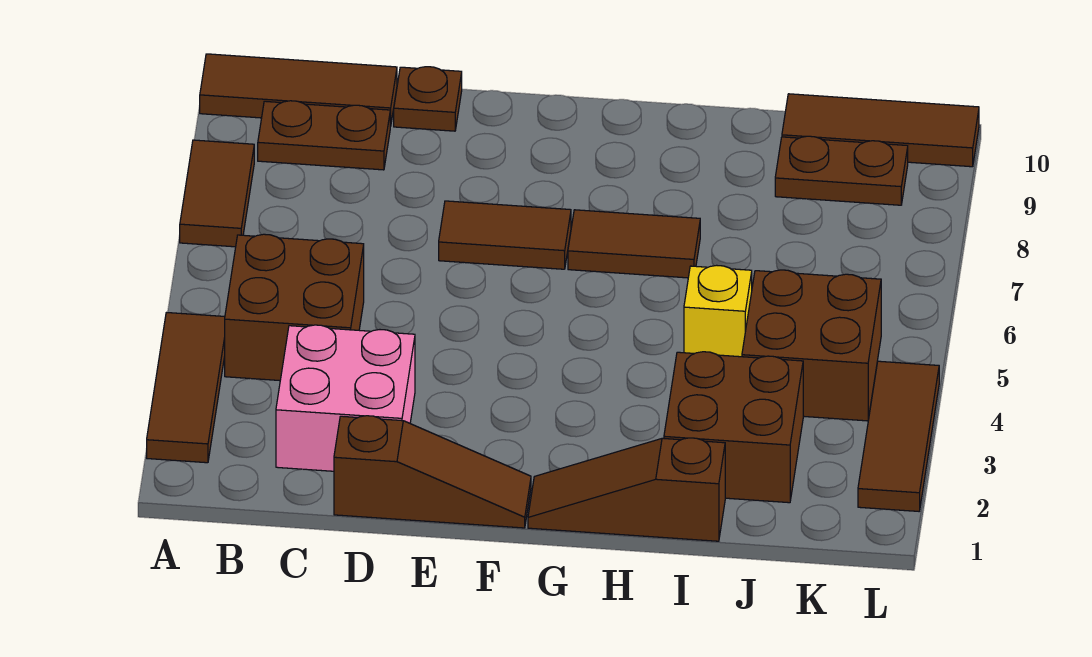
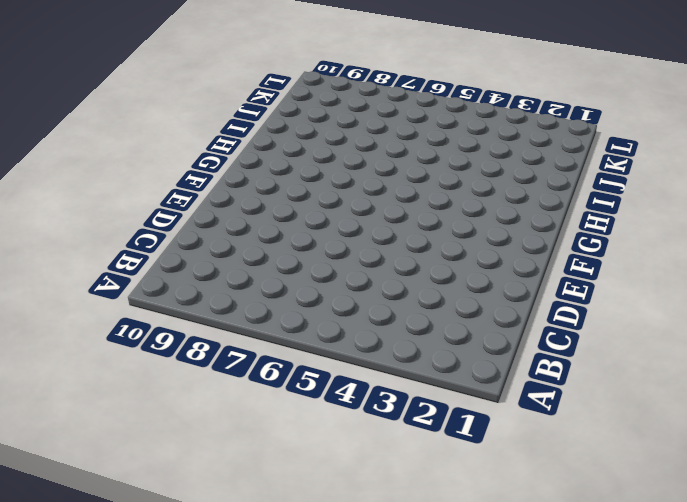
none -> brown 1x3 tile [147,313,225,463]
none -> brown 1x2 tile [180,140,254,247]
none -> brown 1x3 tile [200,54,397,126]

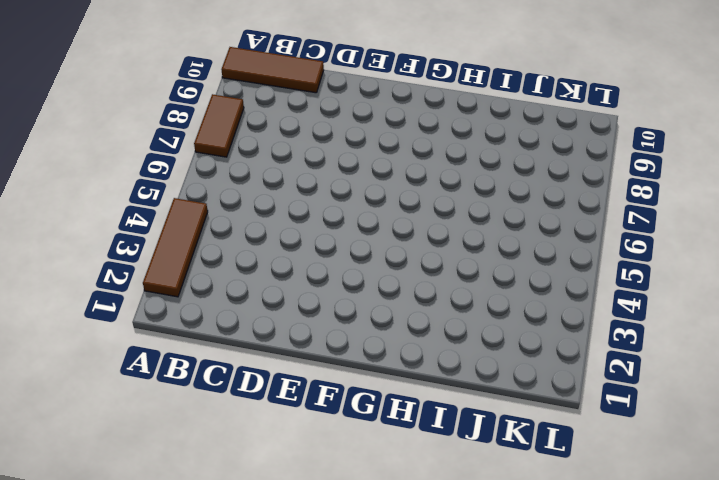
none -> brown 2x2 brick [225,234,364,381]
none -> brown 1x2 plate [258,101,390,170]
none -> pink 2x2 brick [276,325,415,471]

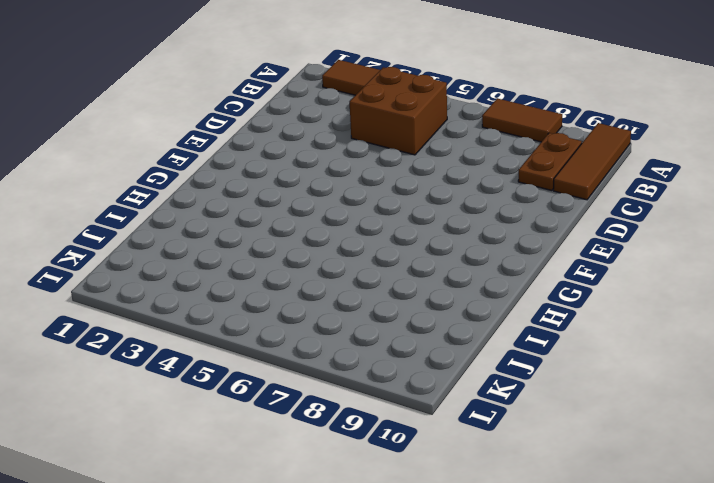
none -> pink 2x2 brick [276,325,415,471]
none -> brown 1x3 slope [334,416,531,528]
none -> brown 1x1 plate [394,67,462,131]

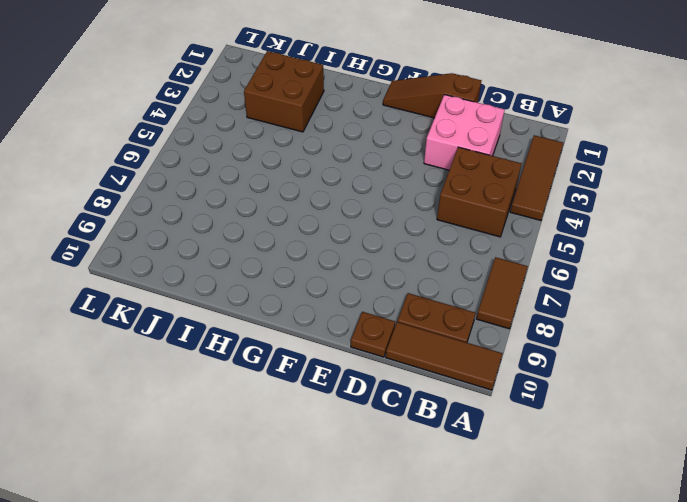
none -> brown 1x2 tile [439,201,571,269]
none -> brown 1x3 slope [528,438,725,541]
none -> brown 1x2 tile [568,210,700,278]

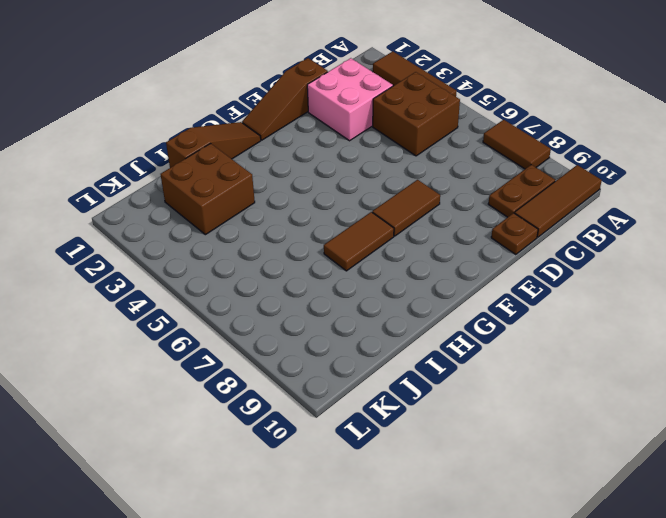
none -> yellow 1x1 brick [684,265,752,357]
none -> brown 2x2 brick [742,270,881,421]
none -> brown 1x2 plate [775,136,908,205]

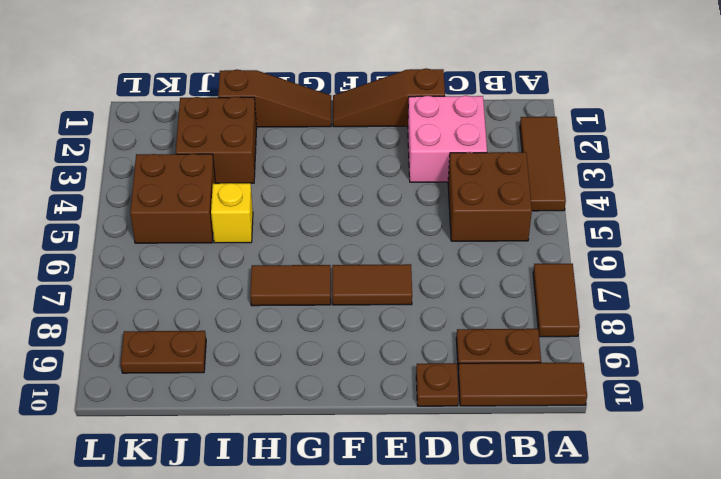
none -> brown 1x3 tile [782,94,979,167]
none -> brown 1x3 tile [858,361,939,511]

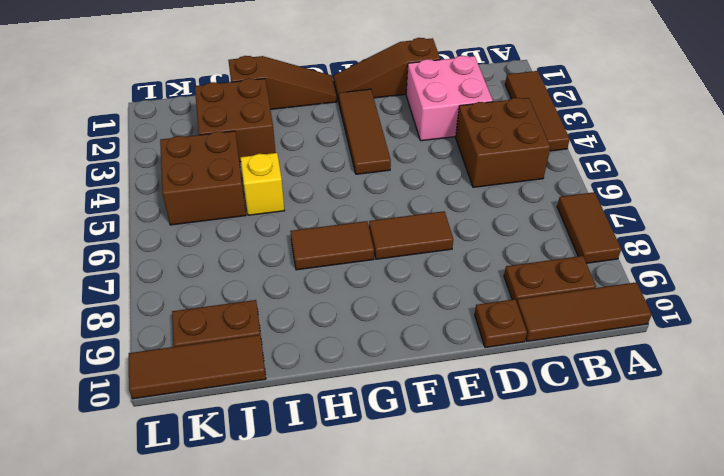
brown 1x3 tile [339,89,391,174] -> brown 1x3 tile moved to [858,361,939,511]

